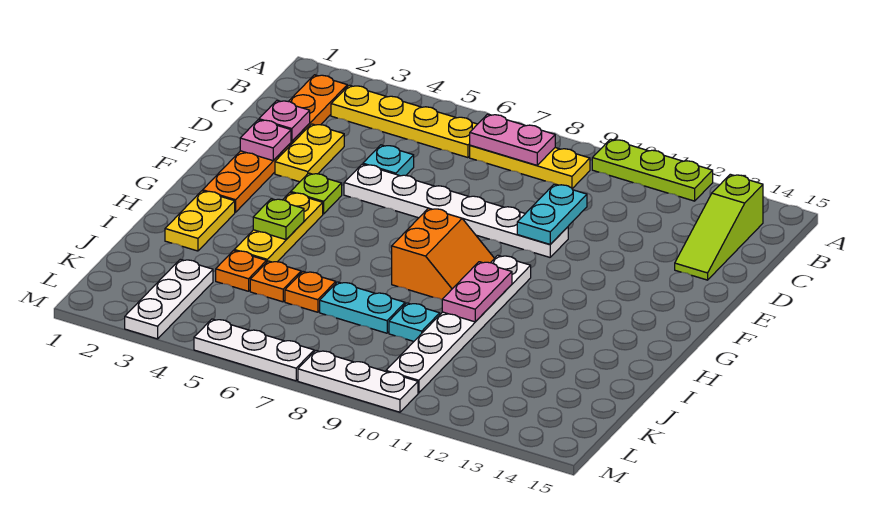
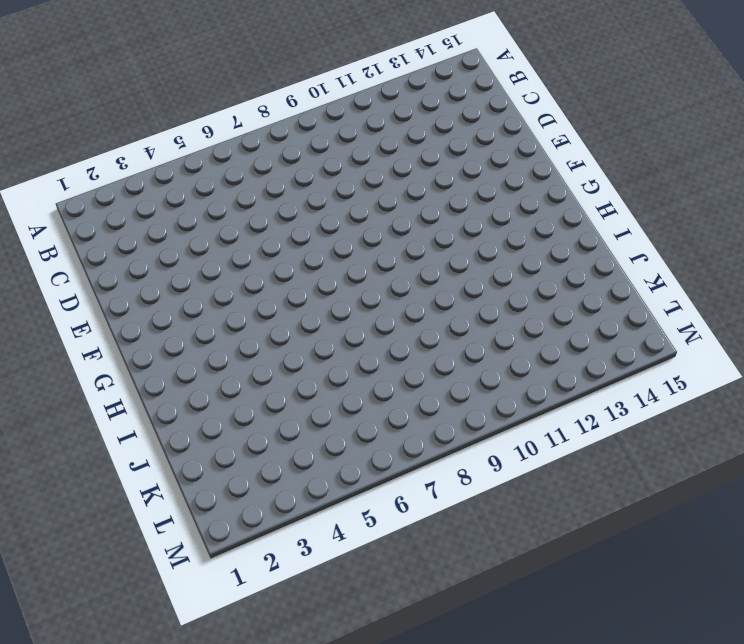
none -> lime 1x3 plate [592,139,713,201]
none -> orange 1x6 plate [203,75,347,212]
none -> yellow 1x4 plate [331,85,477,158]

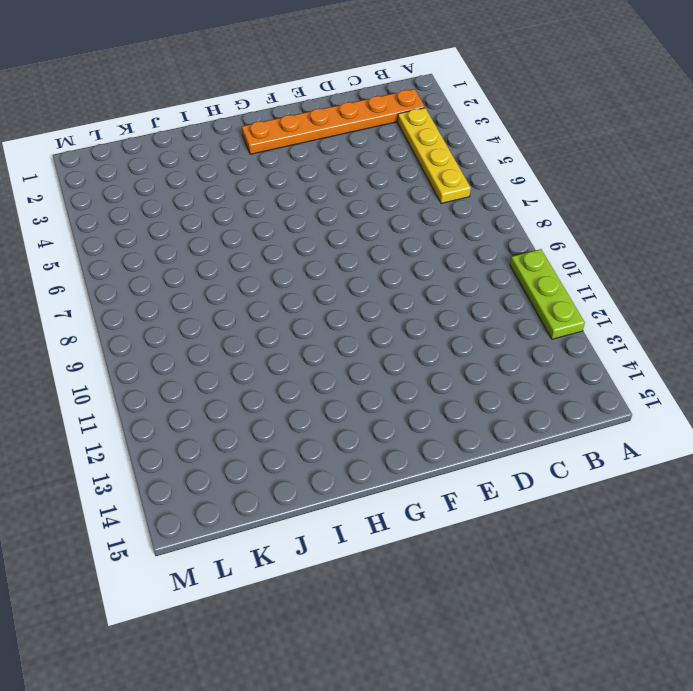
none -> yellow 1x3 plate [470,145,590,189]
none -> lime 1x3 slope [675,174,763,280]
none -> yellow 1x2 plate [275,124,344,182]

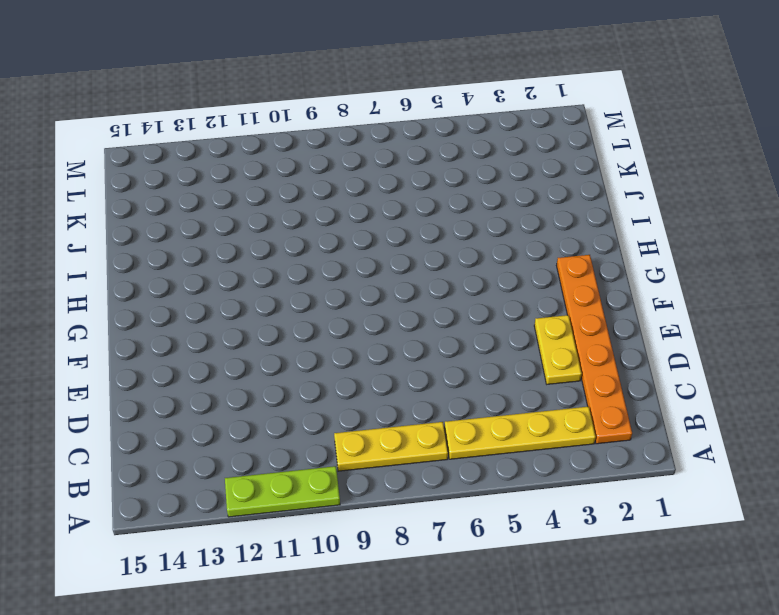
none -> lime 1x3 slope [675,174,763,280]
none -> cyan 1x1 plate [363,145,414,176]
none -> white 1x6 plate [344,164,568,257]

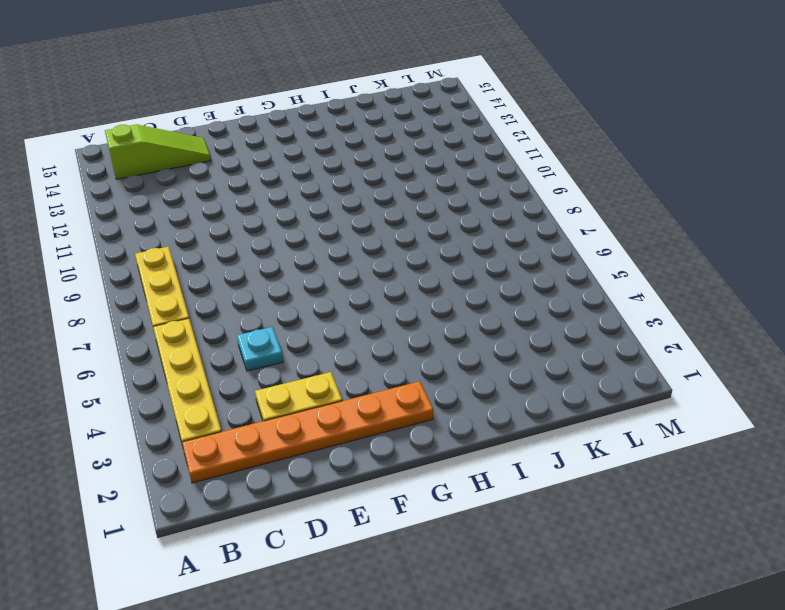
none -> lime 1x3 plate [592,139,713,201]
none -> white 1x6 plate [344,164,568,257]
none -> lime 1x1 plate [291,173,342,214]

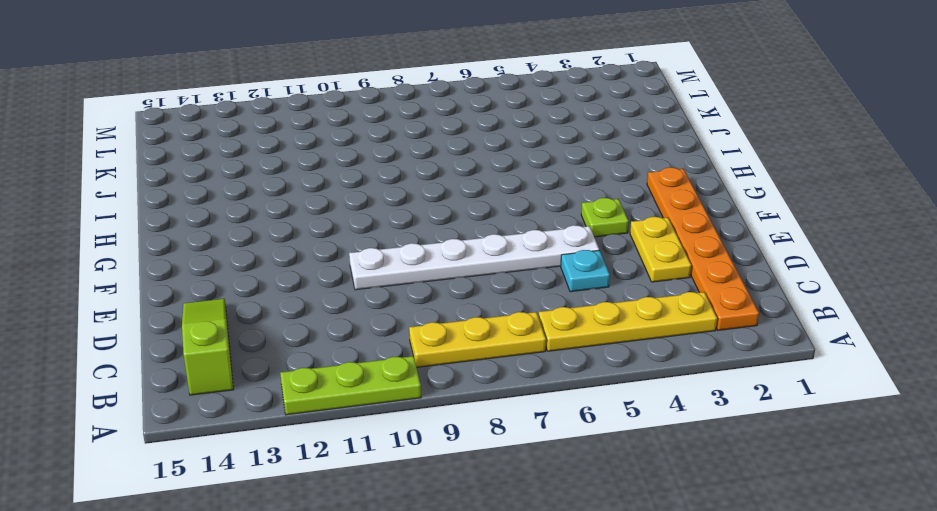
none -> yellow 1x3 plate [234,192,323,263]
none -> orange 2x2 slope [392,208,495,300]
none -> white 1x6 plate [386,255,531,393]

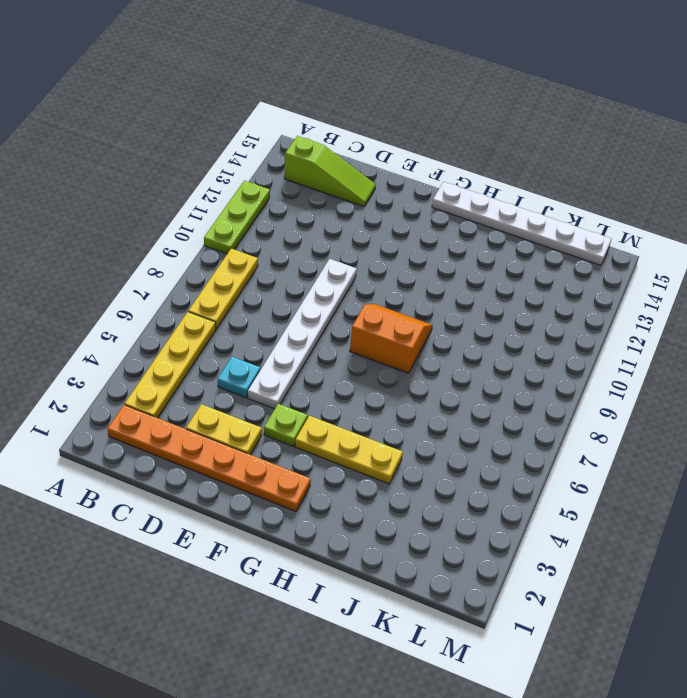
white 1x6 plate [432,182,611,265] -> white 1x6 plate moved to [386,255,531,393]
none -> yellow 1x2 plate [165,191,235,251]
none -> orange 1x1 plate [216,251,266,291]
none -> orange 1x1 plate [250,261,301,302]

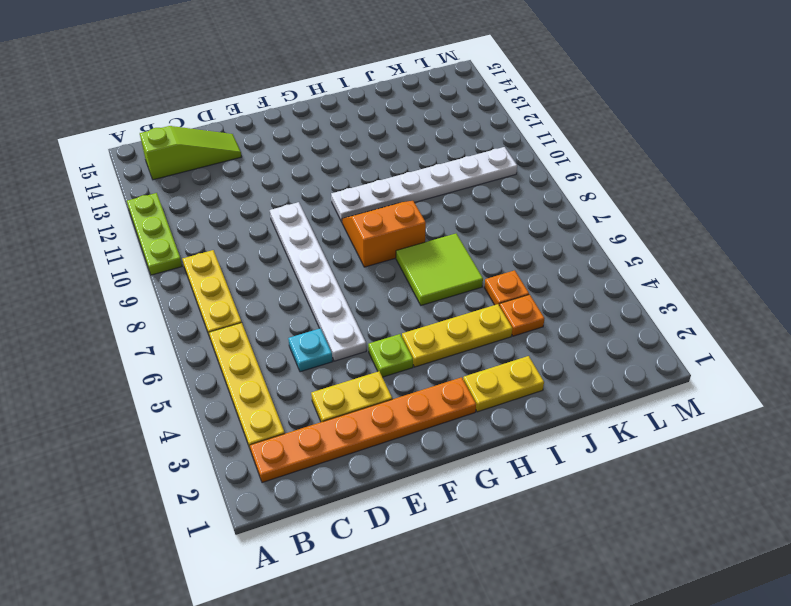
lime 2x2 tile [396,234,483,305] -> none
none -> orange 1x1 plate [285,272,336,312]
none -> cyan 1x2 plate [320,282,405,333]
none -> cyan 1x1 plate [389,303,440,341]

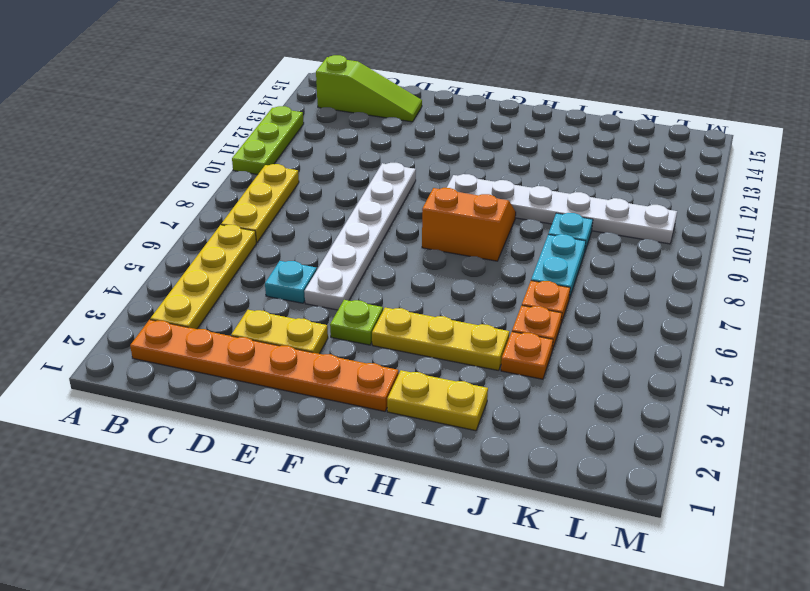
none -> white 1x3 plate [125,259,213,339]
none -> white 1x3 plate [194,319,314,381]
none -> white 1x3 plate [298,351,418,412]

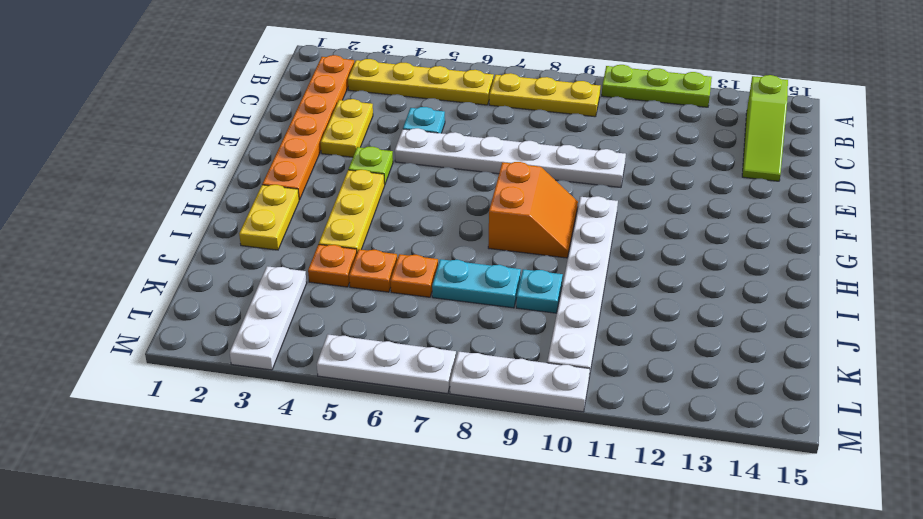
none -> pink 1x2 plate [470,114,555,165]
none -> pink 1x1 plate [259,100,310,141]
none -> cyan 1x2 plate [517,184,587,244]

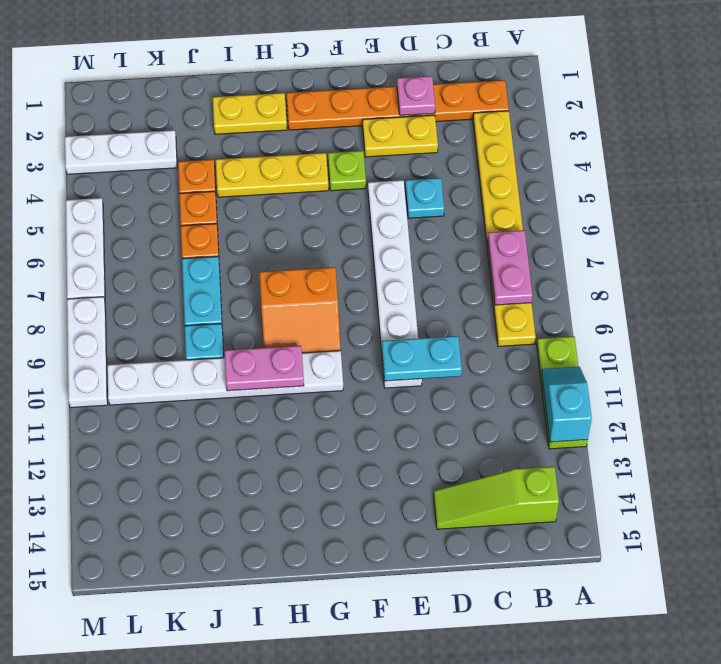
cyan 1x2 slope [542,367,592,442] -> none
none -> pink 1x1 plate [240,120,291,161]
none -> lime 1x1 plate [253,199,304,240]

